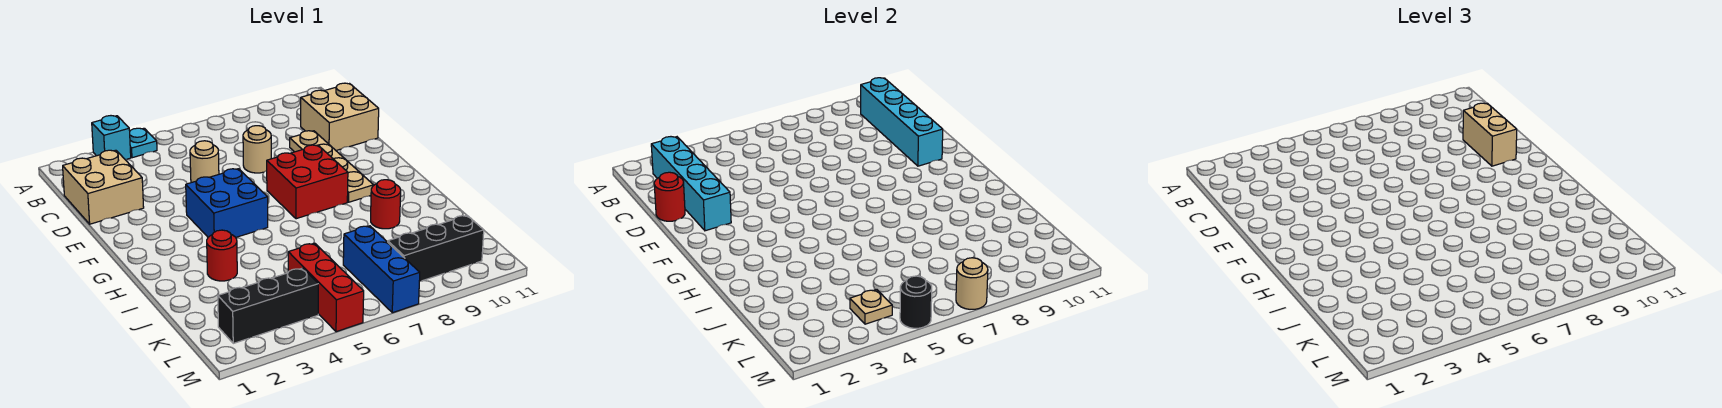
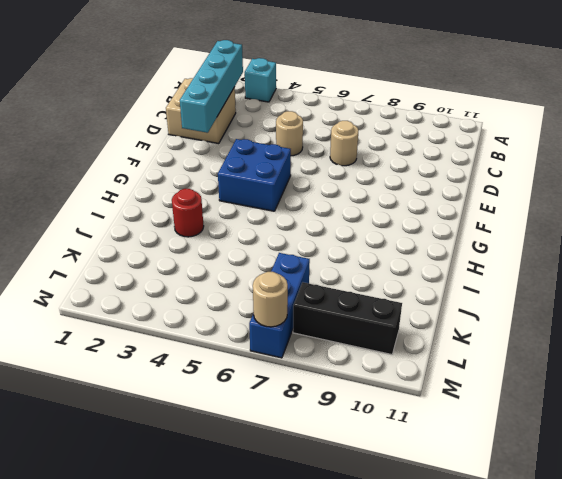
none -> cyan 1x1 plate [130,128,157,158]
none -> tan 2x2 brick [301,83,379,150]
none -> tan 1x4 plate [290,131,374,202]

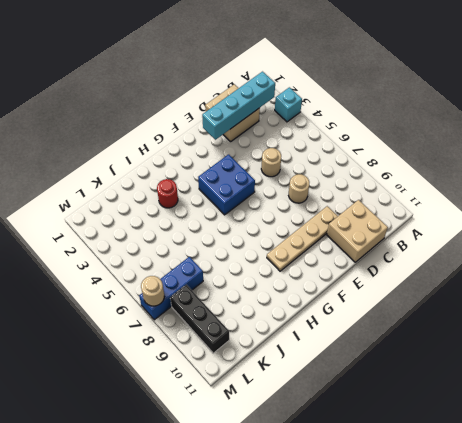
none -> cyan 1x1 plate [130,128,157,158]
none -> red 2x2 brick [267,145,348,219]
none -> red 1x1 round brick [371,180,401,229]

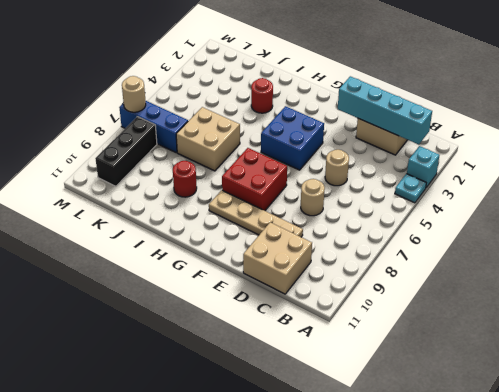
tan 2x2 brick [176,107,240,171] -> none
none -> red 1x3 brick [288,243,364,332]
none -> black 1x3 brick [218,268,318,343]
none -> cyan 1x4 brick [861,78,943,166]

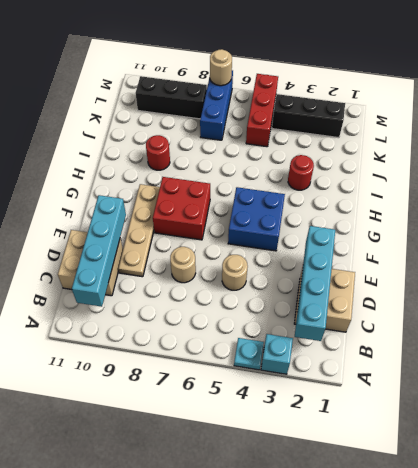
none -> red 1x1 round brick [654,172,685,221]
none -> tan 1x1 plate [850,290,892,324]
none -> black 1x1 round brick [900,276,932,328]

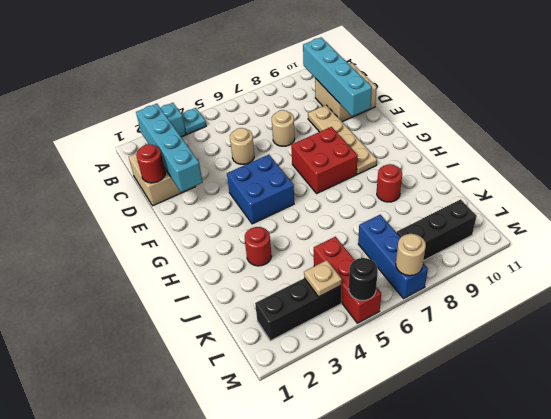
none -> tan 1x2 brick [1463,103,1517,166]

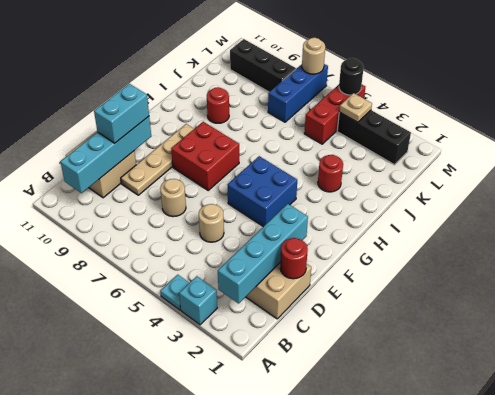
cyan 1x2 brick [94,84,149,143] -> tan 1x2 brick [1463,103,1517,166]

